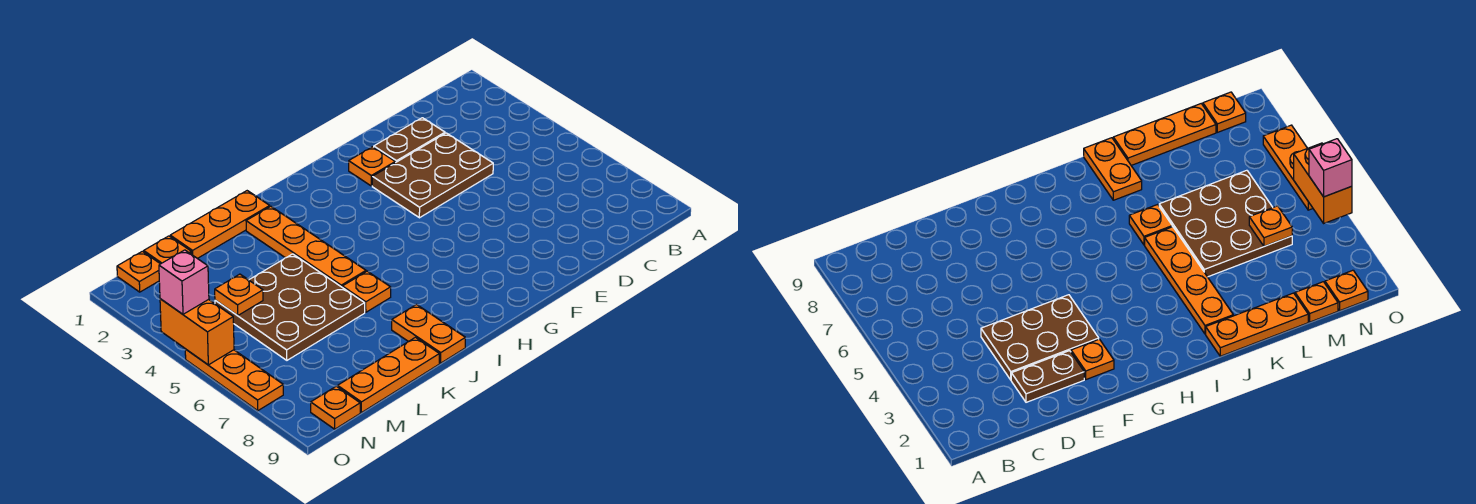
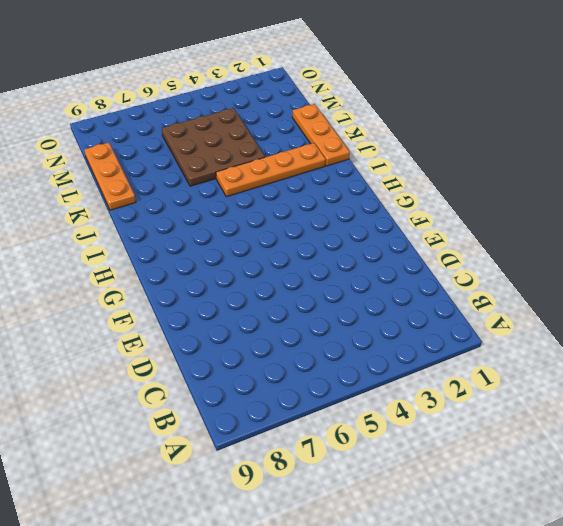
none -> brown 1x2 plate [374,118,445,163]
none -> brown 2x3 plate [372,133,493,218]
none -> orange 1x1 plate [349,147,395,186]

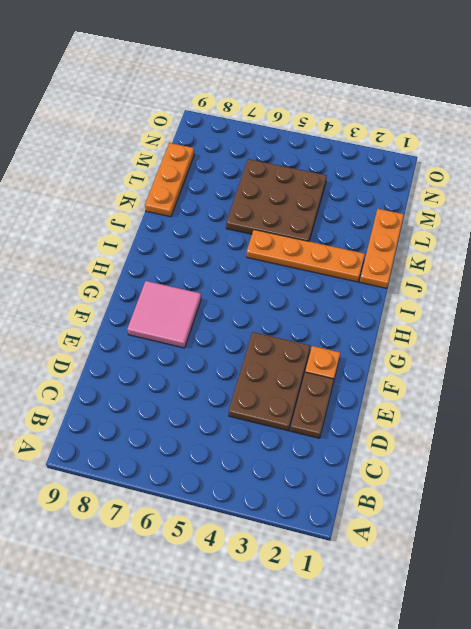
pink 2x2 tile [127,281,201,348] -> none
none -> orange 1x1 plate [342,271,391,312]
none -> orange 1x2 plate [392,305,465,363]
none -> orange 1x1 plate [144,236,191,264]

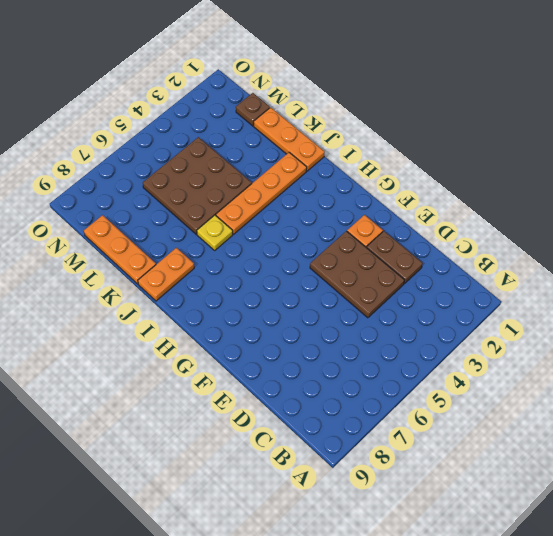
yellow 1x1 plate [197,215,233,250] -> orange 1x1 plate [342,271,391,312]
brown 1x1 plate [236,93,270,126] -> orange 1x1 plate [144,236,191,264]
none -> orange 1x1 plate [117,251,160,292]
none -> orange 1x1 plate [311,386,360,429]
none -> orange 1x3 plate [185,349,283,411]

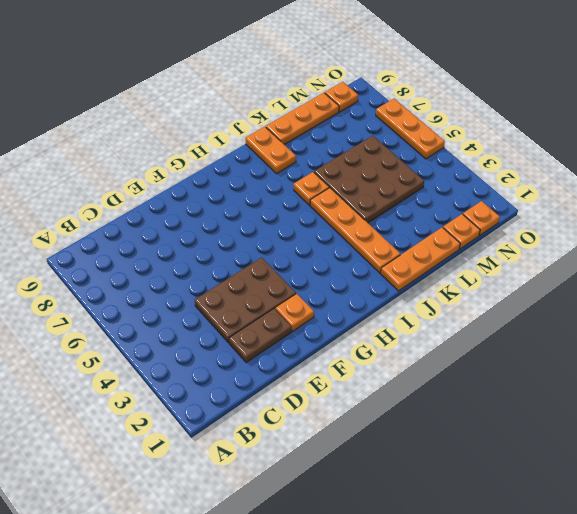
none -> orange 1x1 plate [215,274,263,316]
none -> orange 1x2 brick [160,299,234,365]
none -> pink 1x1 brick [159,250,209,314]

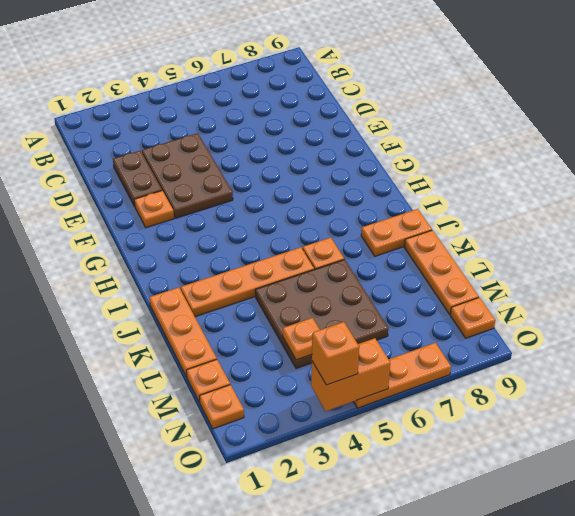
orange 1x1 brick [312,322,359,385] -> pink 1x1 brick [159,250,209,314]

